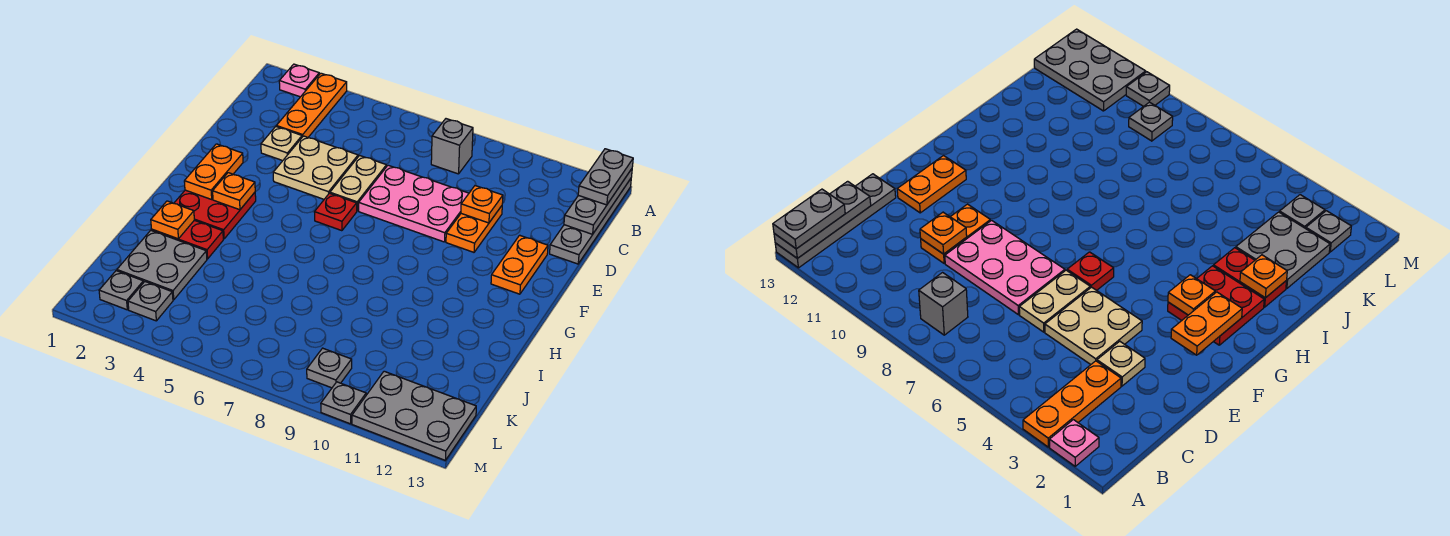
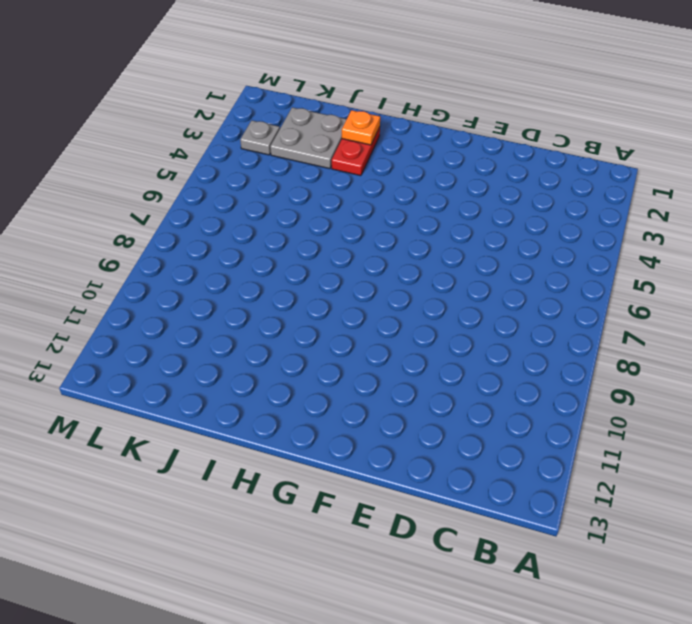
none -> pink 1x1 plate [279,64,319,97]
none -> orange 1x3 plate [276,73,347,137]
none -> grey 1x4 plate [550,179,631,264]

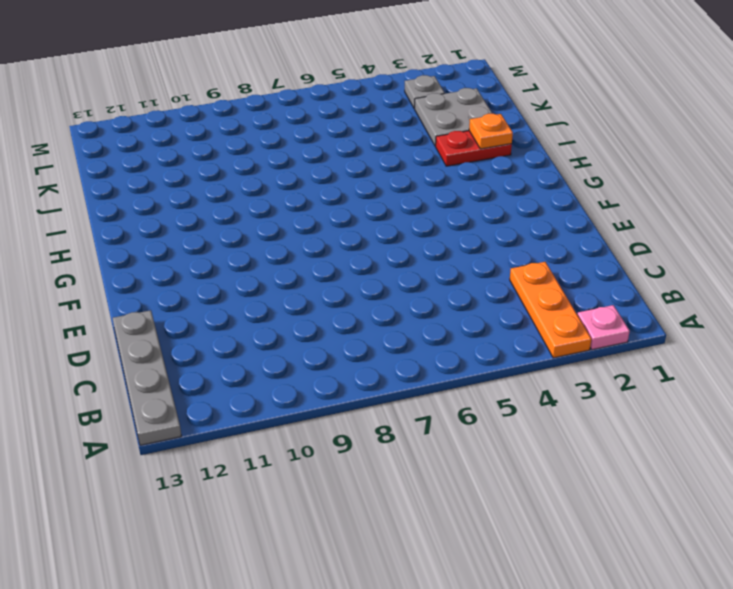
none -> grey 1x1 brick [431,119,473,174]
none -> tan 1x1 plate [261,127,302,161]
none -> tan 2x2 plate [273,136,358,199]

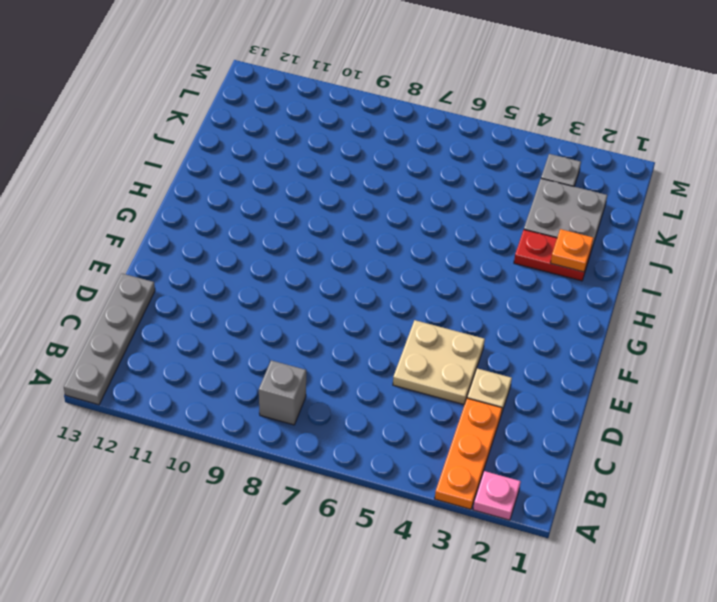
none -> tan 1x2 plate [330,155,386,211]
none -> pink 2x3 plate [359,165,469,242]
none -> orange 1x2 plate [446,206,502,252]

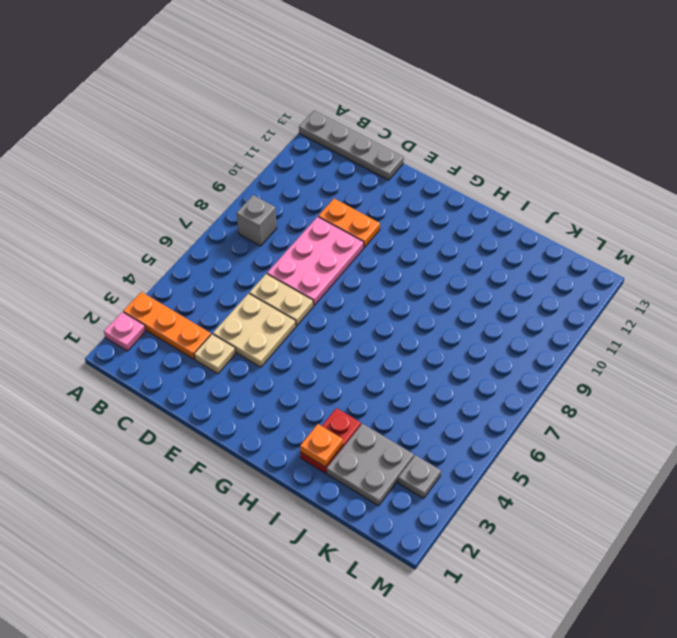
none -> orange 1x2 plate [491,235,548,294]
none -> red 1x1 plate [314,193,357,231]
none -> red 2x2 plate [174,190,256,239]

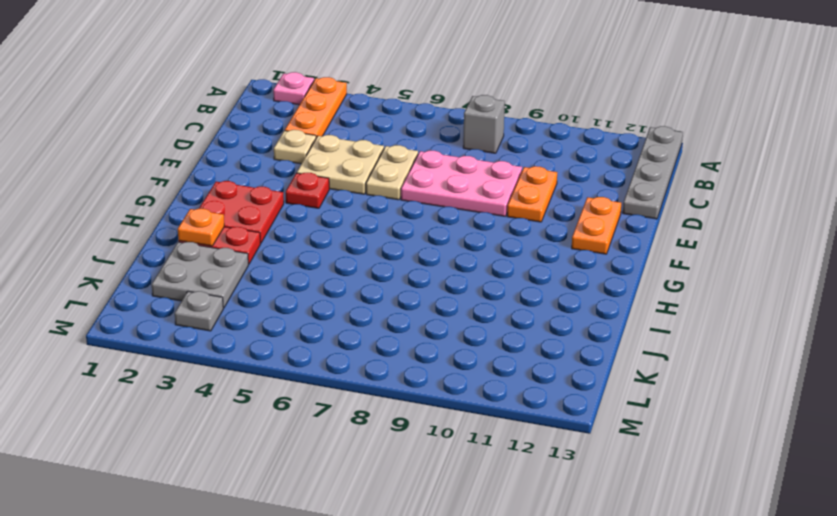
red 1x1 plate [286,173,329,208] -> red 1x1 plate moved to [314,193,357,231]
none -> grey 1x1 plate [99,271,143,310]
none -> grey 1x1 plate [307,348,352,388]
none -> grey 2x3 plate [352,371,476,460]

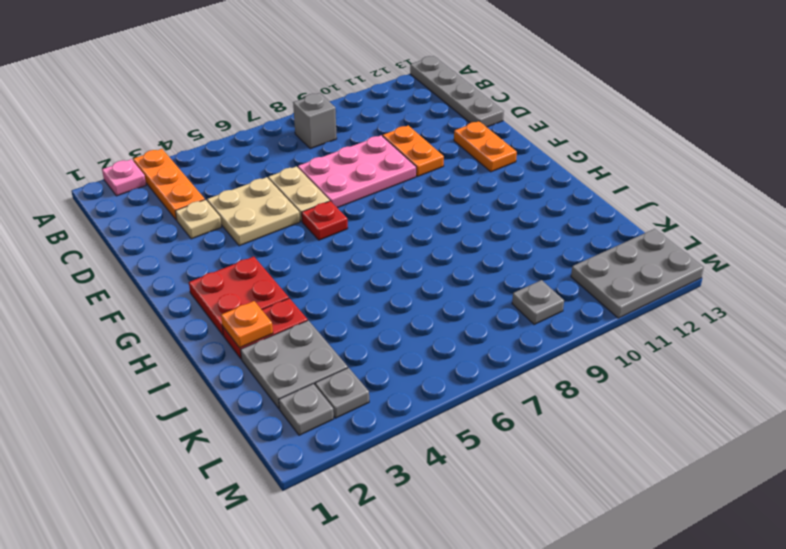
none -> grey 1x1 plate [321,382,366,424]
none -> grey 1x3 plate [564,169,632,234]
none -> orange 1x1 plate [461,186,503,223]

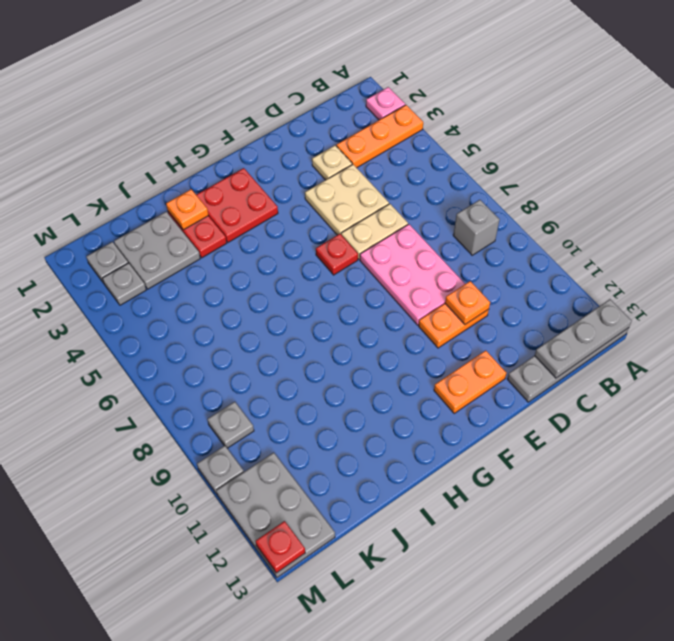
red 1x1 plate [256,521,305,573] -> none
none -> orange 1x2 plate [184,144,243,199]
none -> orange 1x1 plate [213,173,255,210]
none -> grey 1x2 plate [578,149,633,205]

